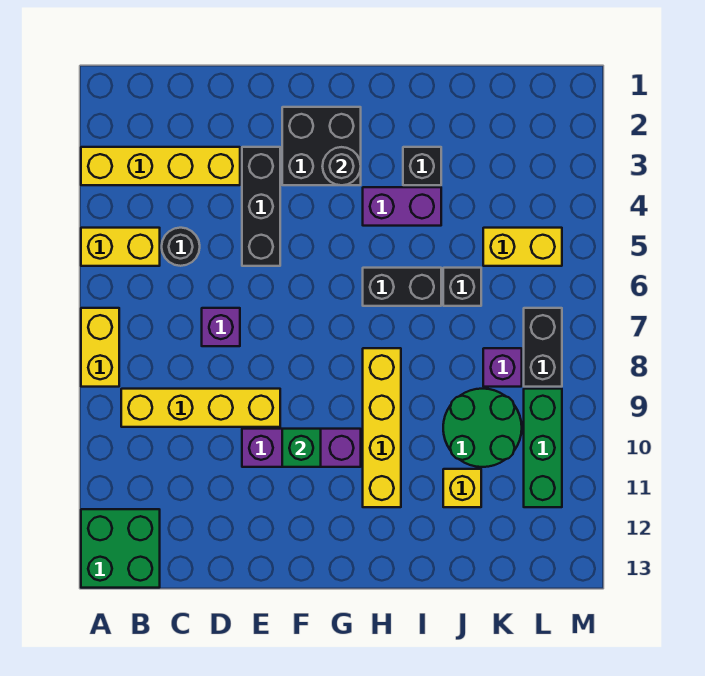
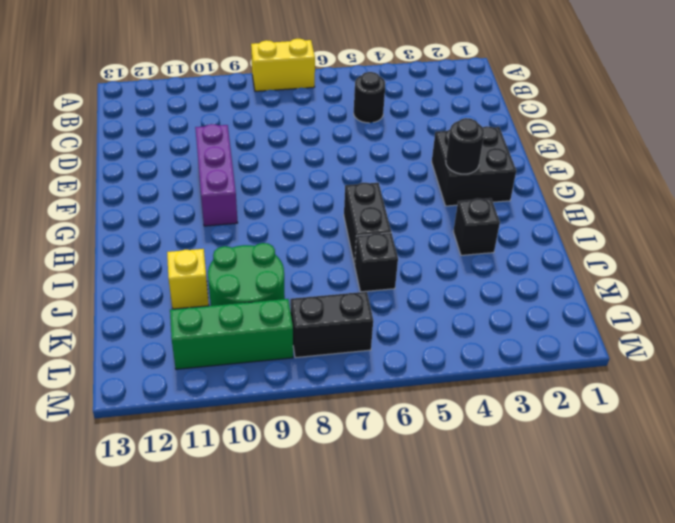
none -> yellow 1x4 brick [81,147,240,185]
none -> yellow 1x2 brick [81,228,160,266]
none -> green 2x2 brick [81,509,160,588]

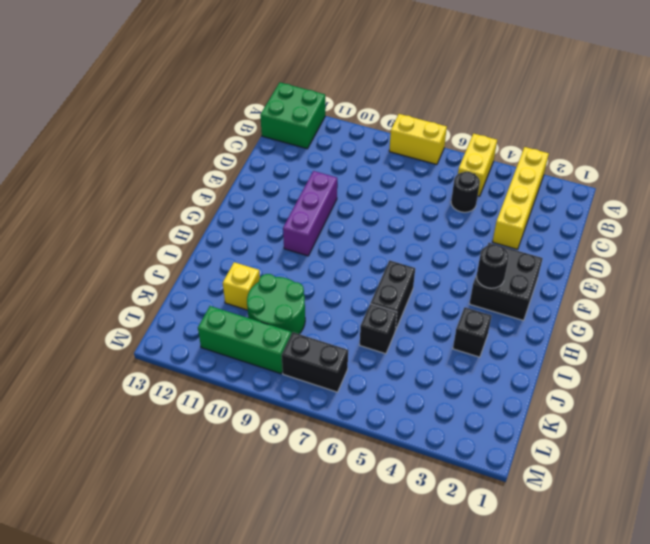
none -> yellow 1x4 brick [121,389,280,427]
none -> purple 1x1 brick [202,308,240,346]
none -> black 1x3 brick [242,147,280,266]

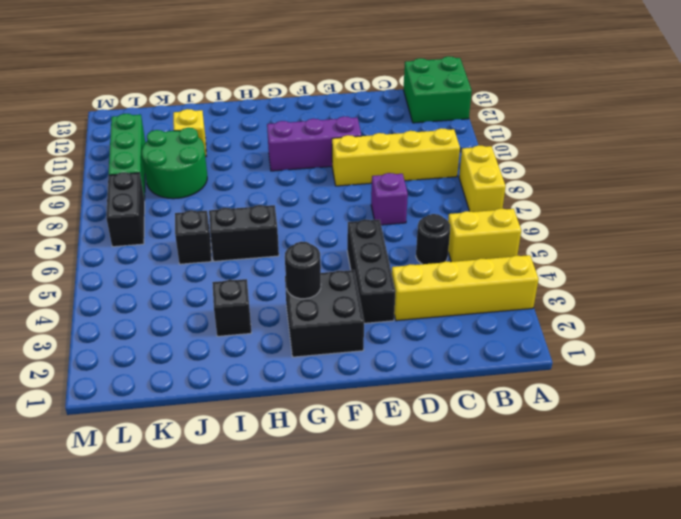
none -> purple 1x2 brick [363,187,441,226]
none -> yellow 1x4 brick [363,348,401,507]
none -> yellow 1x2 brick [483,228,562,266]

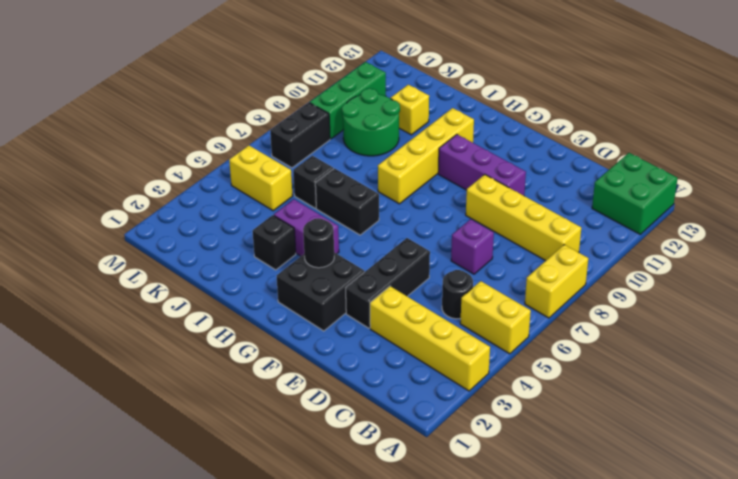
none -> purple 1x1 brick [483,348,522,387]
none -> green 1x1 brick [282,429,321,467]

